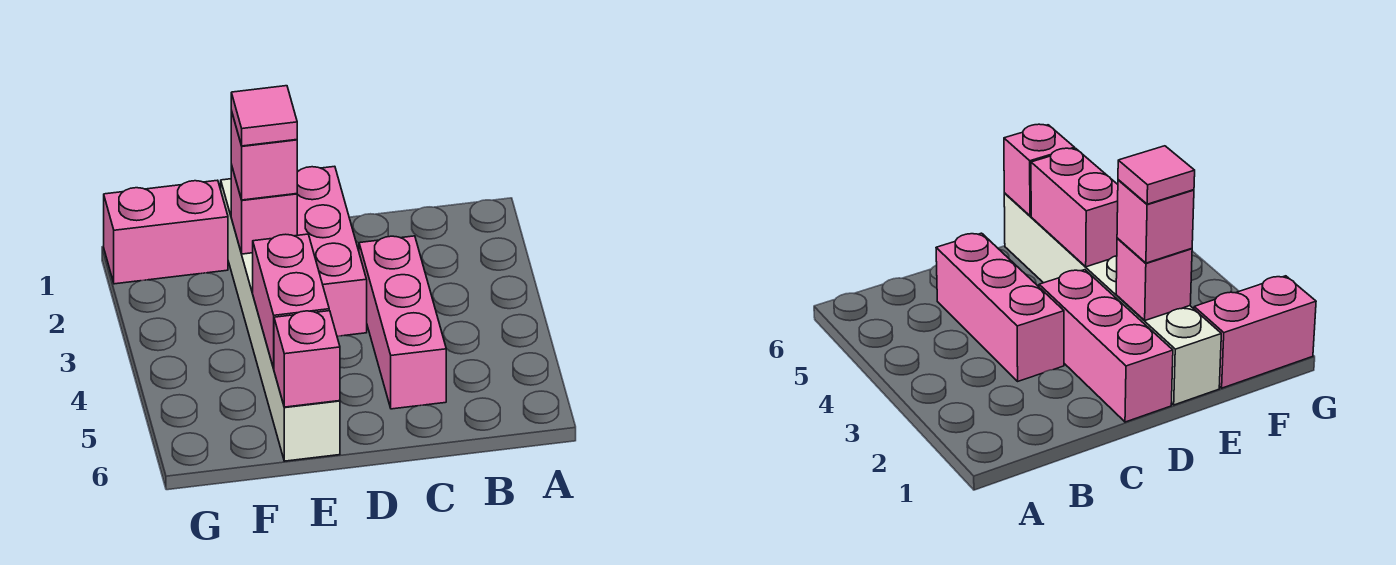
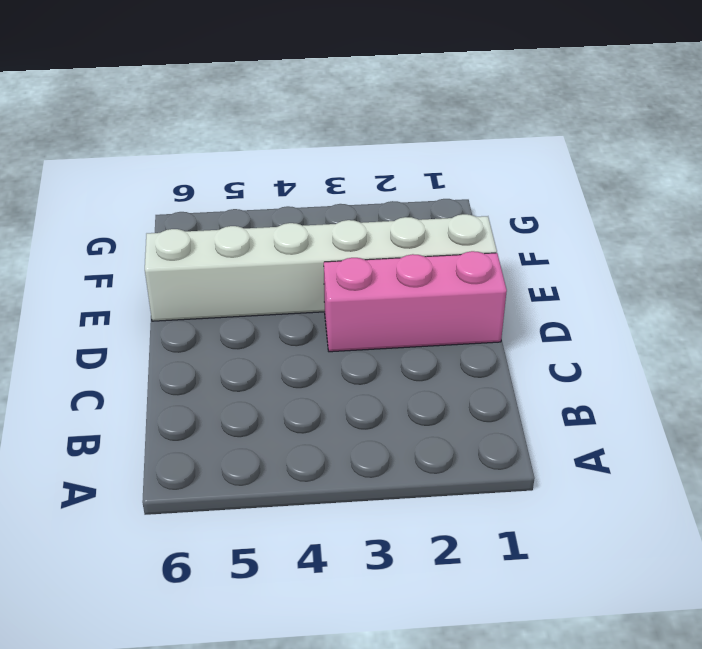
none -> pink 1x3 brick [359,236,446,409]
none -> pink 1x2 brick [104,180,228,284]

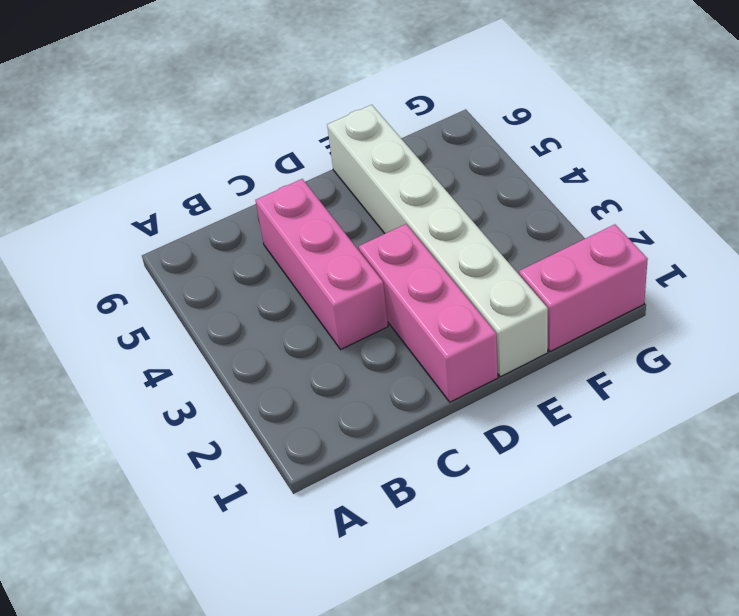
none -> pink 1x1 brick [231,165,297,254]
none -> pink 1x2 brick [253,234,329,369]

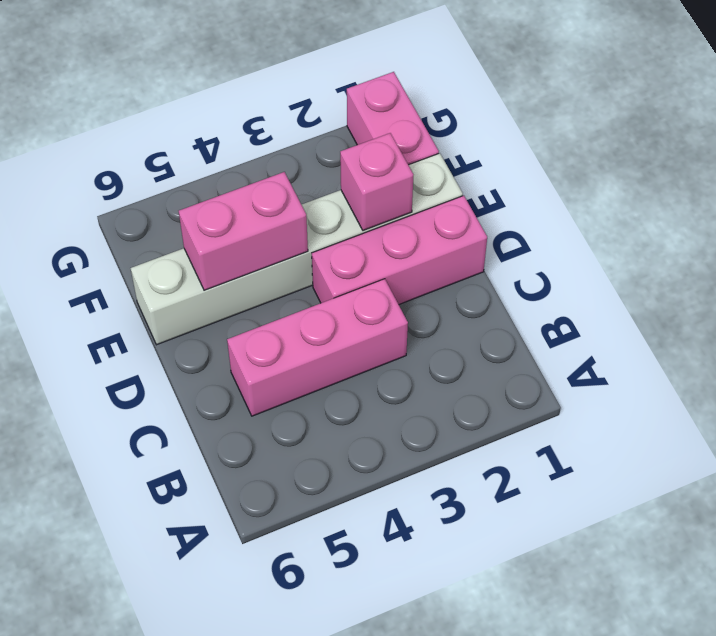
none -> pink 1x1 brick [274,311,340,407]
none -> pink 1x1 brick [231,111,297,200]

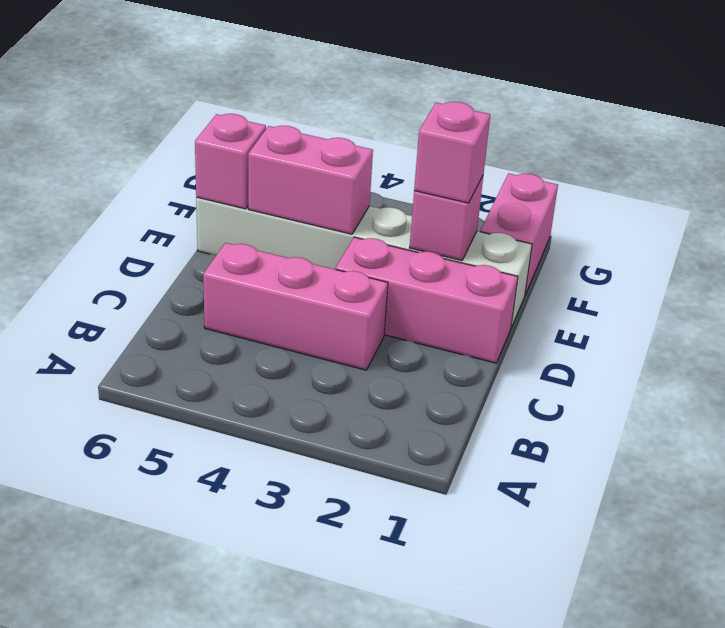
none -> pink 1x1 tile [231,86,297,146]

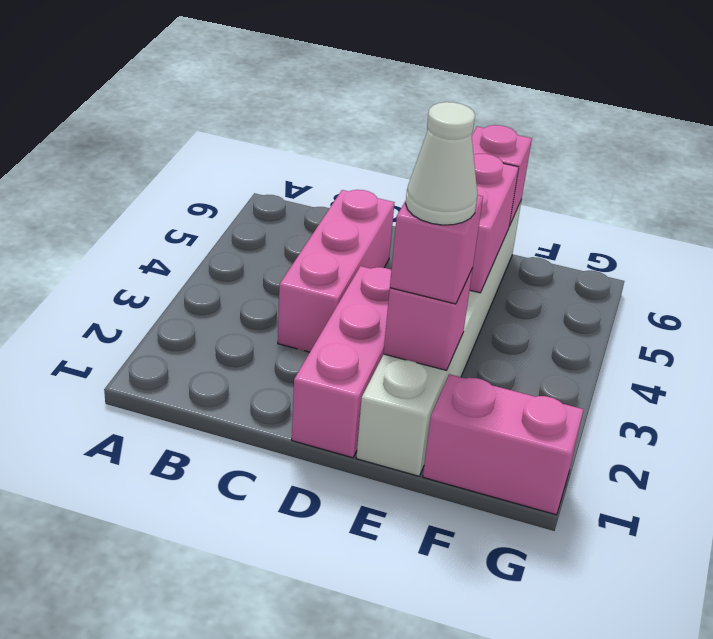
white 1x1 cone [406,102,478,225] -> pink 1x1 tile [231,86,297,146]

